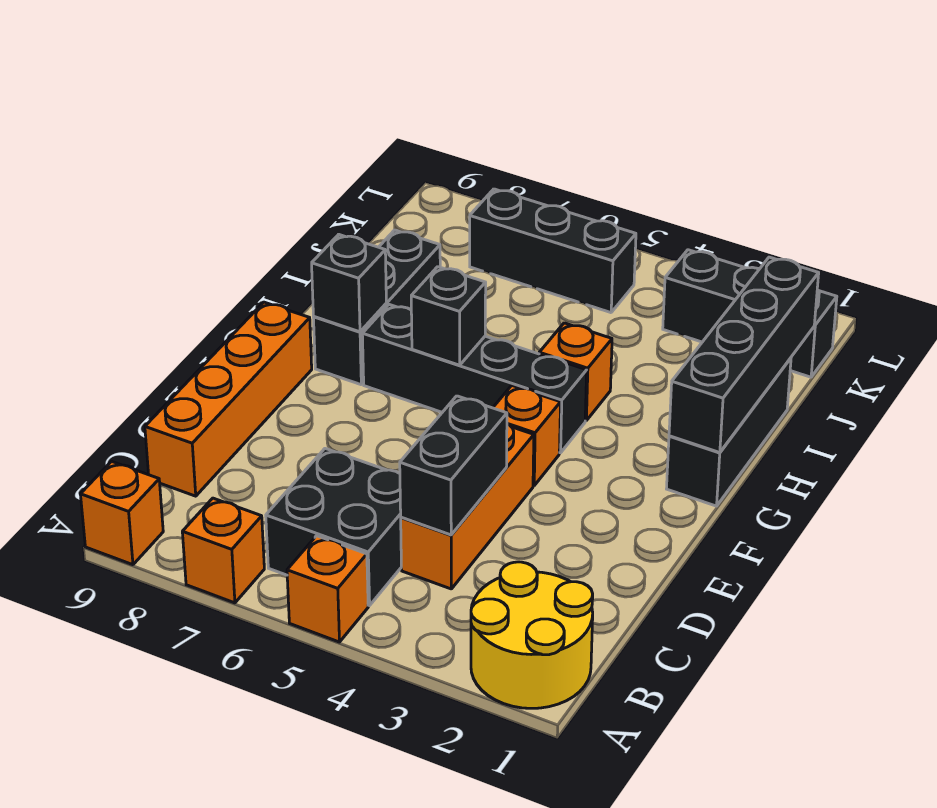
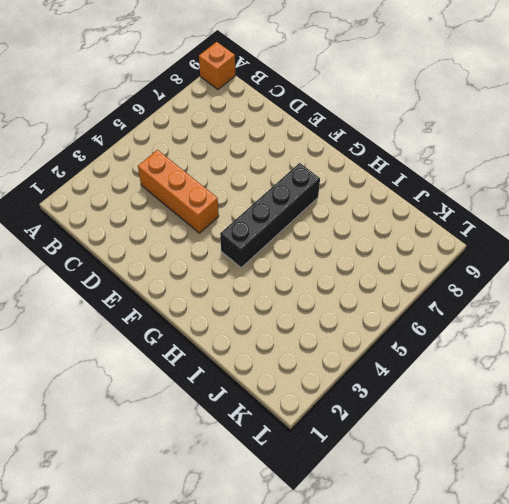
none -> yellow 2x2 round brick [471,562,593,708]
none -> orange 1x1 brick [287,536,368,642]
none -> orange 1x1 brick [182,498,264,603]

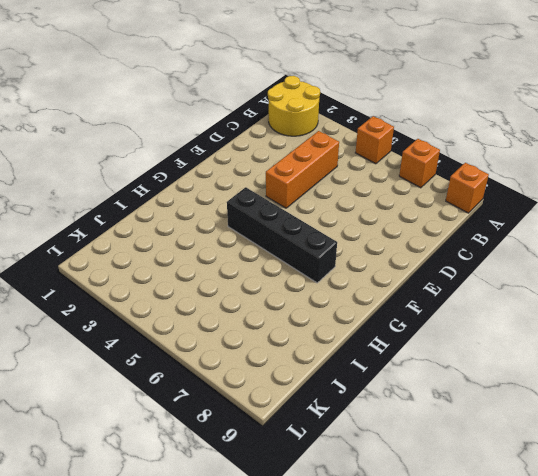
none -> black 2x2 brick [266,449,401,606]
none -> orange 1x4 brick [145,302,312,496]
none -> orange 1x1 brick [493,386,561,486]

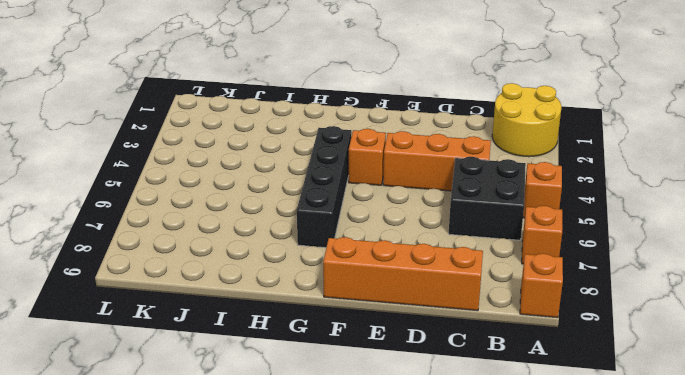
none -> black 1x3 brick [667,358,791,506]
none -> black 1x3 brick [313,230,440,385]
none -> orange 1x1 brick [539,323,612,421]

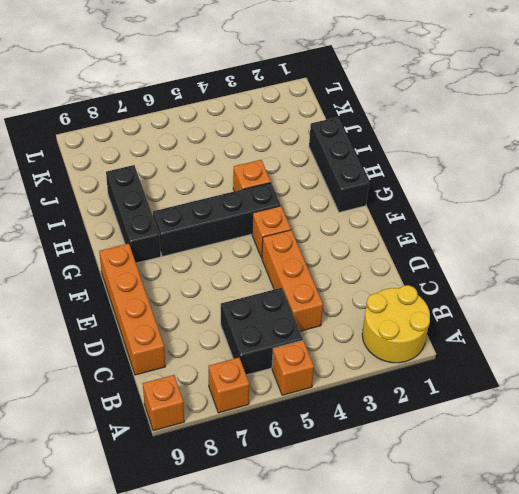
none -> black 1x3 brick [663,250,837,377]
none -> black 1x3 brick [470,189,636,313]
none -> black 1x2 brick [400,396,507,535]

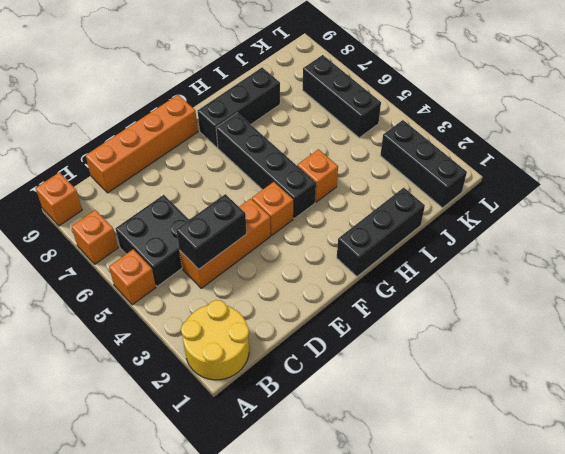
none -> black 1x4 brick [669,257,819,453]
none -> black 1x1 brick [411,267,486,365]
none -> black 1x1 brick [312,235,386,332]

